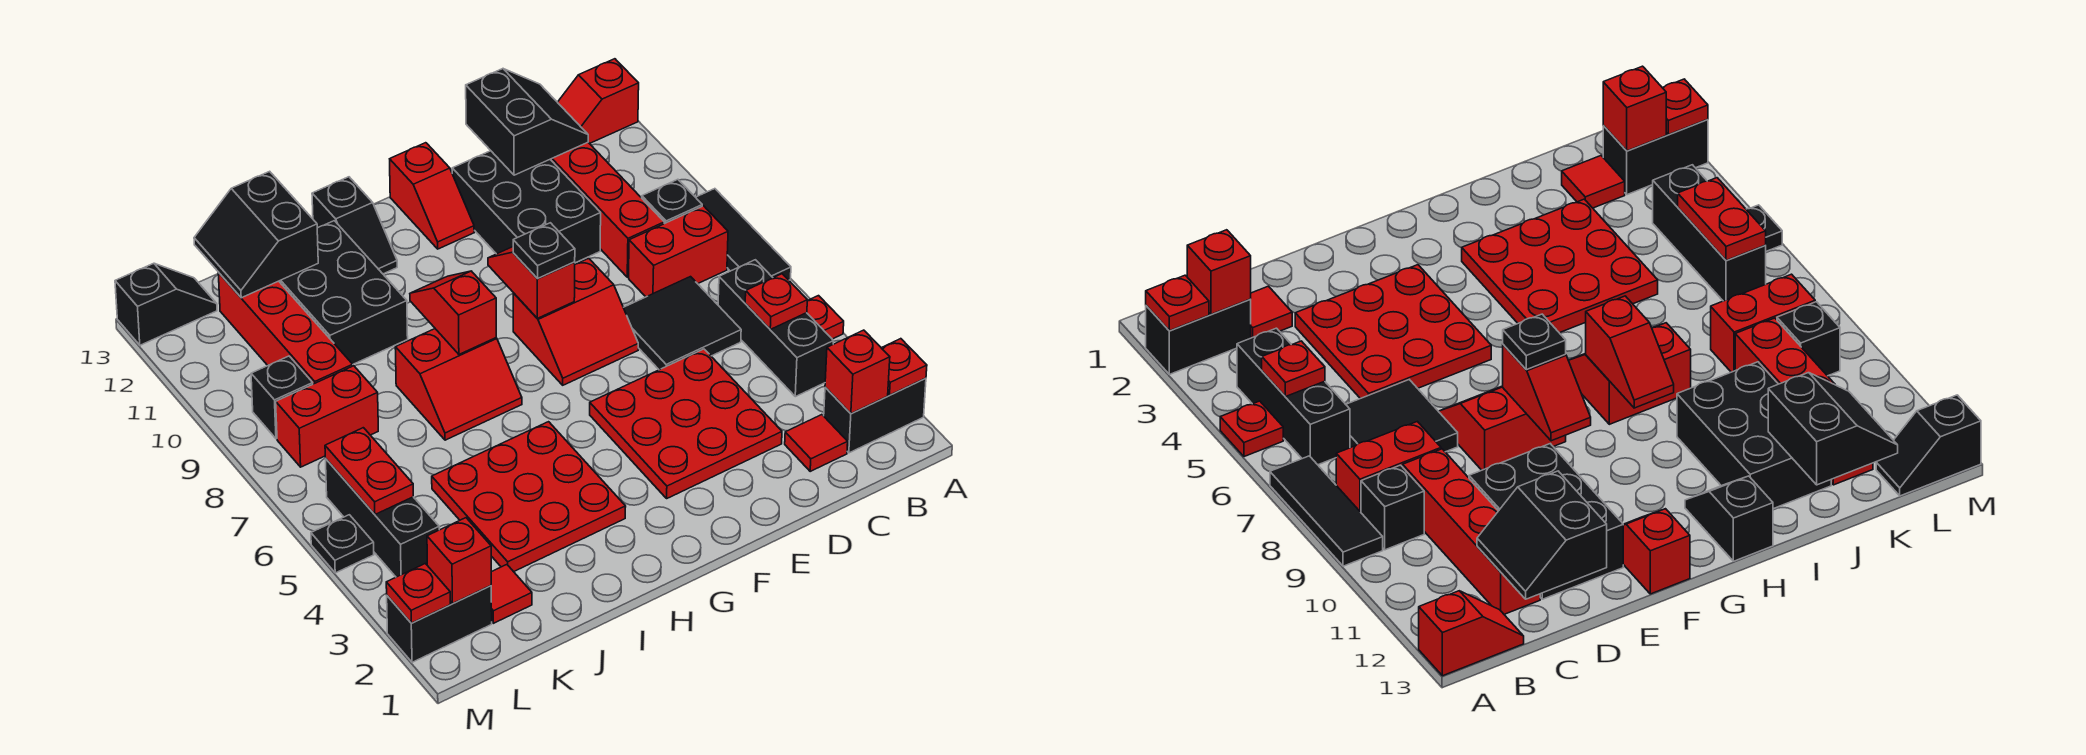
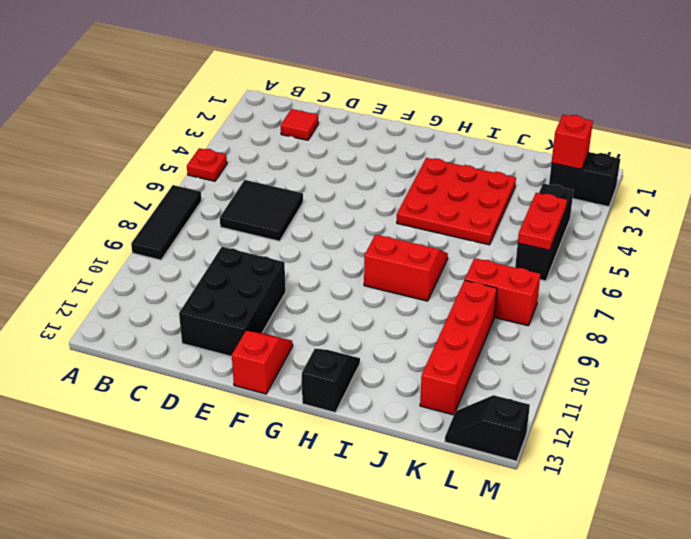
none -> black 1x2 brick [824,378,926,453]
none -> red 1x2 slope [558,59,639,144]
none -> black 1x3 brick [718,260,834,397]
none -> red 1x2 brick [629,206,728,297]

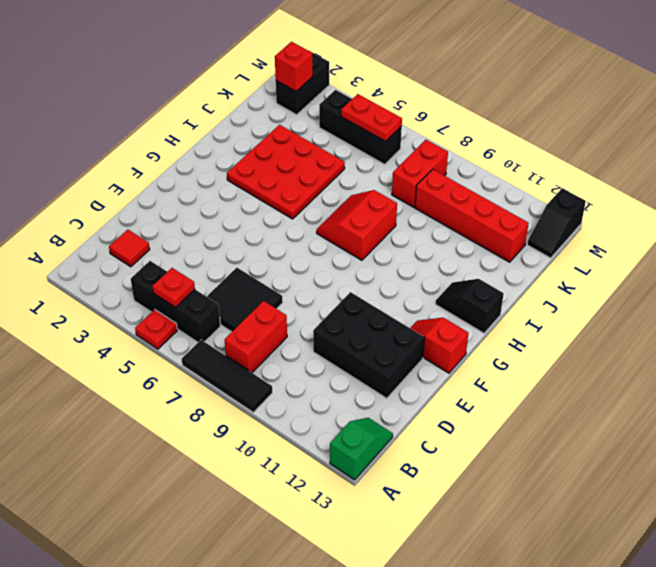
green 1x2 slope [330,418,393,480] -> red 1x2 slope [558,59,639,144]
none -> black 1x2 brick [824,378,926,453]
none -> black 1x1 brick [642,179,702,224]
none -> red 1x4 brick [550,142,664,277]
none -> red 3x3 plate [590,349,782,498]

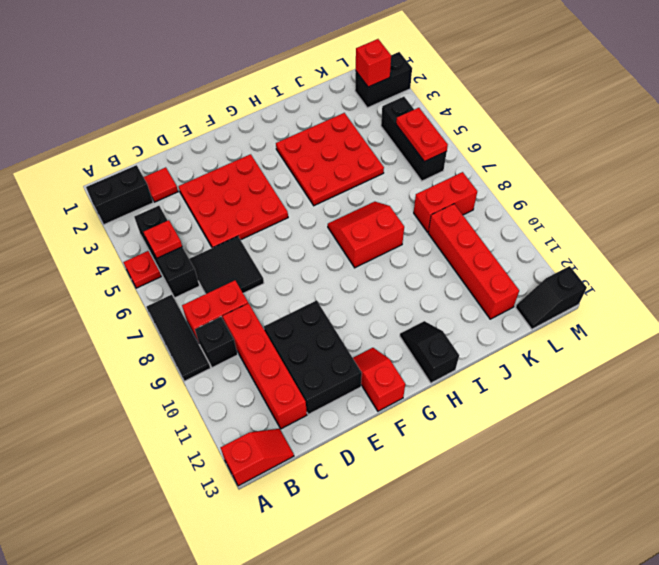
none -> red 2x2 slope [513,258,638,385]
none -> black 2x3 brick [279,221,408,364]
none -> red 1x1 tile [491,565,532,623]
none -> black 1x1 brick [251,356,313,439]

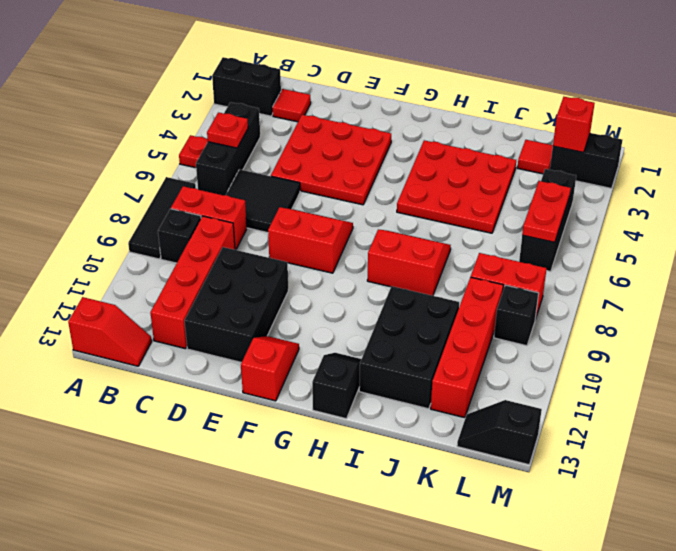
none -> black 1x1 plate [311,515,374,573]
none -> red 1x1 plate [882,339,927,395]
none -> red 1x1 brick [825,330,890,413]
none -> black 2x2 slope [466,69,588,175]

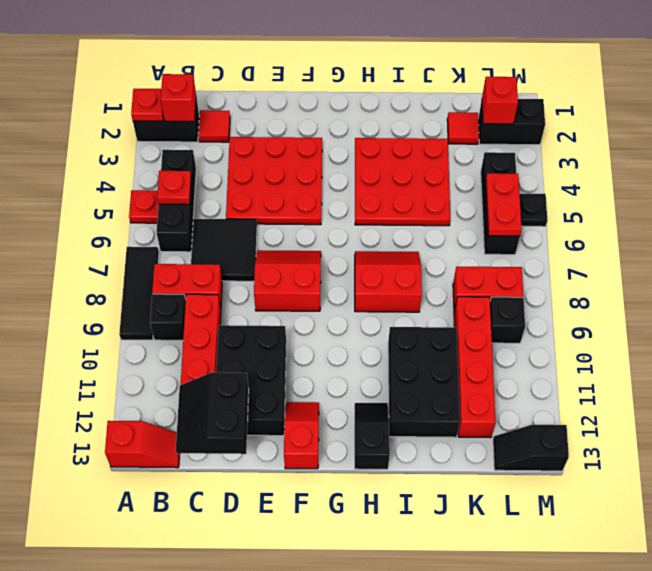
none -> red 1x2 slope [488,247,575,318]
none -> red 1x2 slope [410,271,496,354]
none -> black 2x2 slope [194,171,318,298]
none -> red 1x1 plate [386,564,450,623]

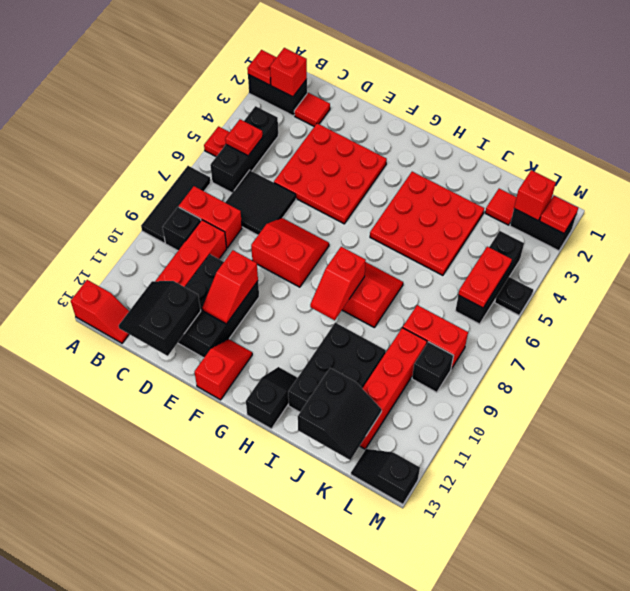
red 1x2 slope [202,250,258,324] -> red 1x2 slope moved to [488,247,575,318]
none -> black 1x1 plate [513,223,575,279]

